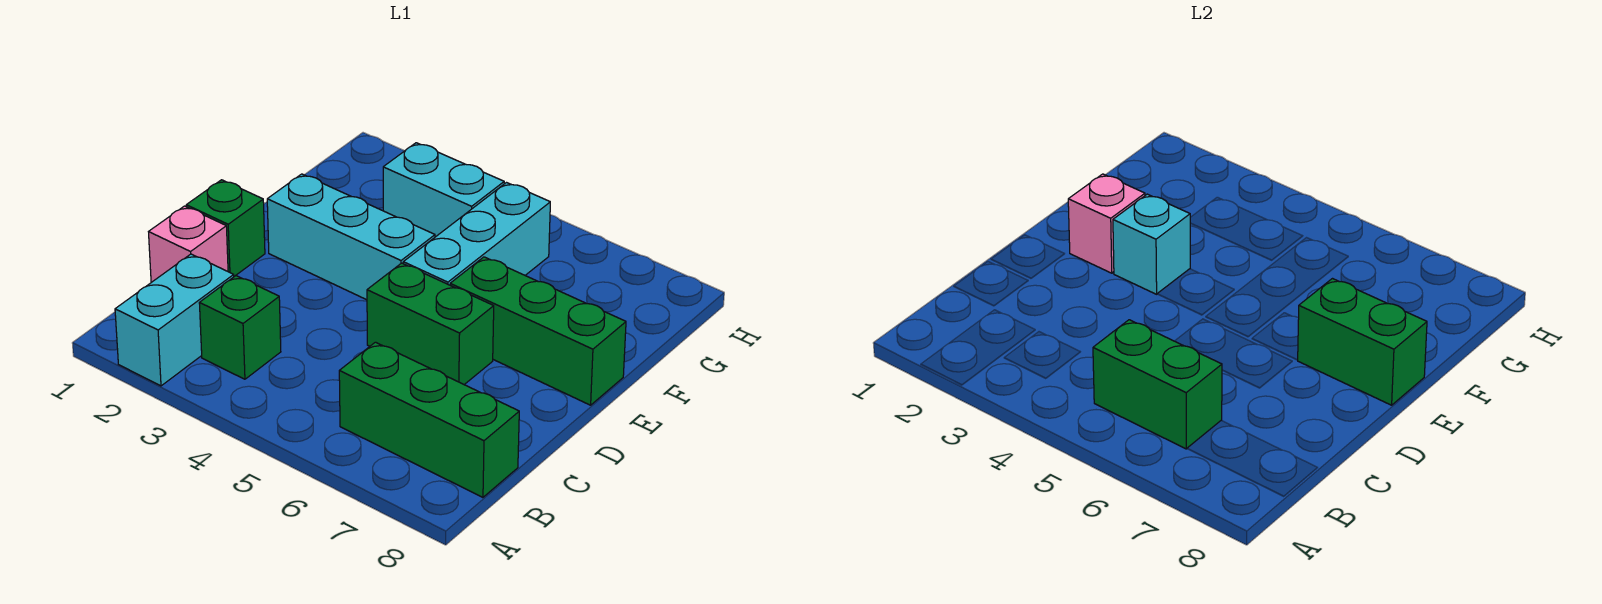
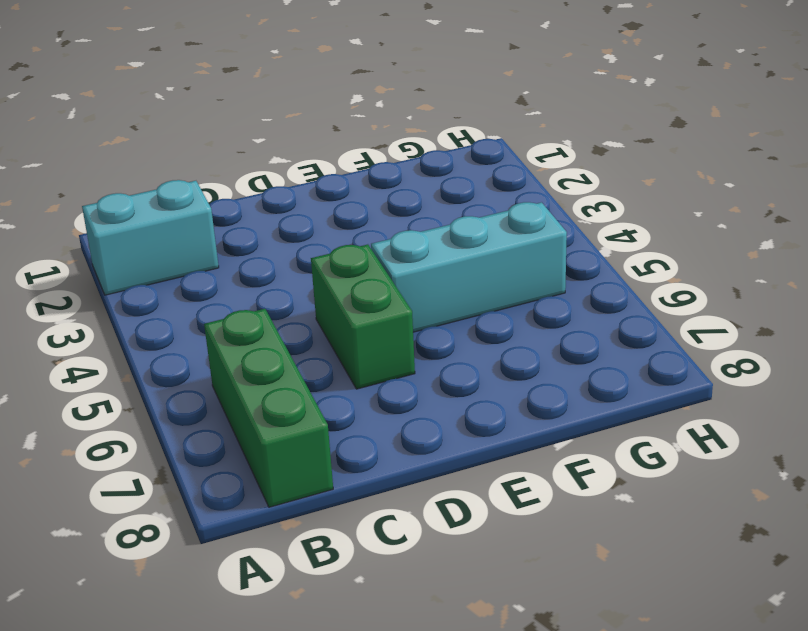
none -> green 1x1 brick [199,276,281,379]
none -> pink 1x1 brick [149,206,228,282]
none -> green 1x1 brick [186,180,265,276]

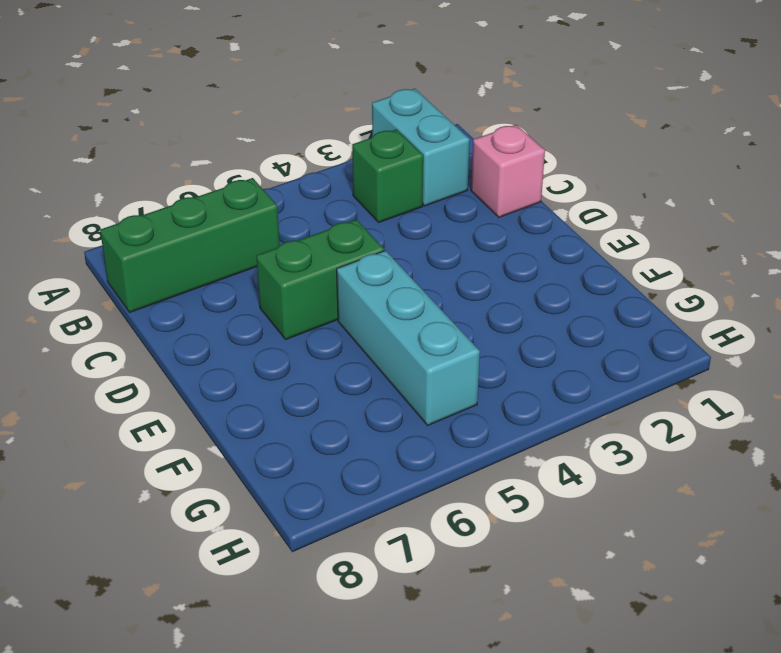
none -> green 1x1 brick [186,180,265,276]
none -> cyan 1x3 brick [267,174,435,300]
none -> green 1x3 brick [450,257,626,405]

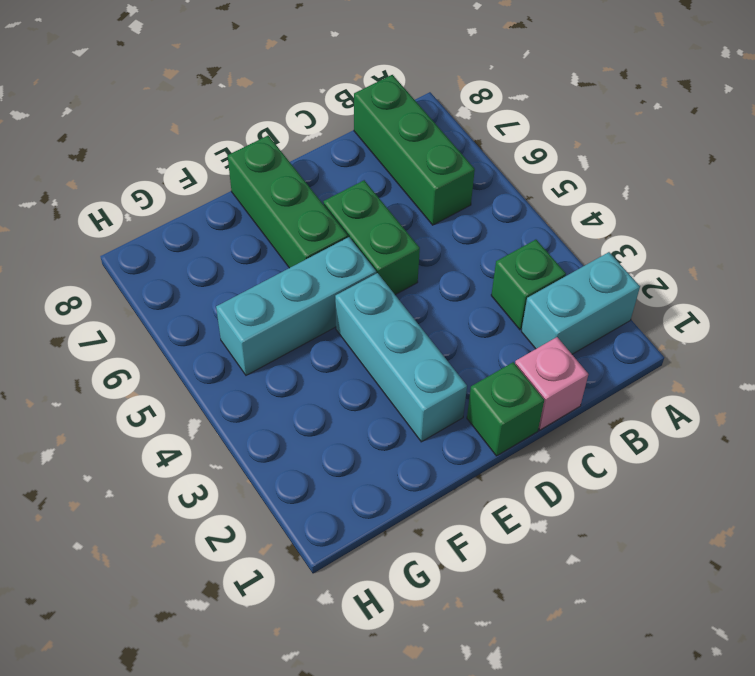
none -> cyan 1x2 brick [383,143,504,237]
none -> green 1x2 brick [1093,320,1222,449]
none -> pink 1x1 brick [1068,174,1145,273]

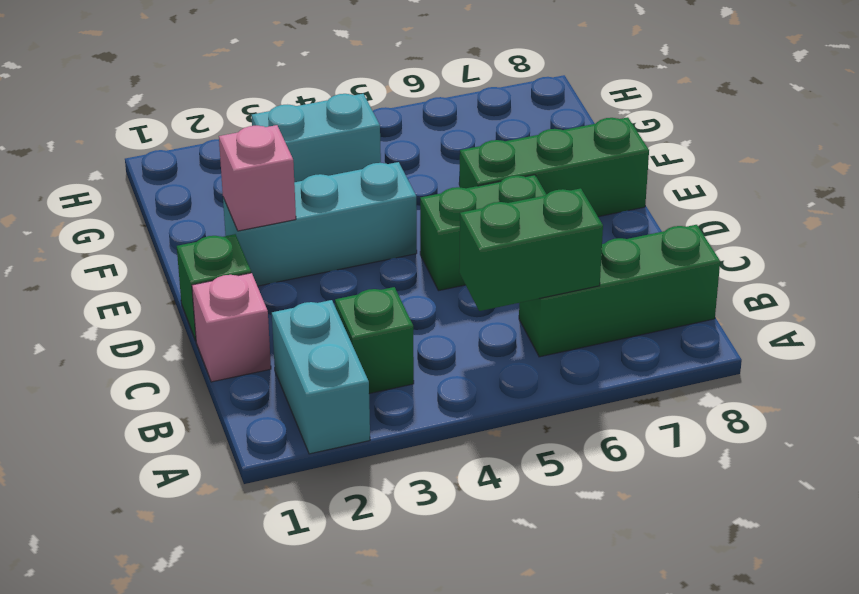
none -> cyan 1x3 brick [403,183,550,285]
none -> cyan 1x1 brick [1113,194,1190,294]
none -> green 1x2 brick [1298,279,1427,405]

